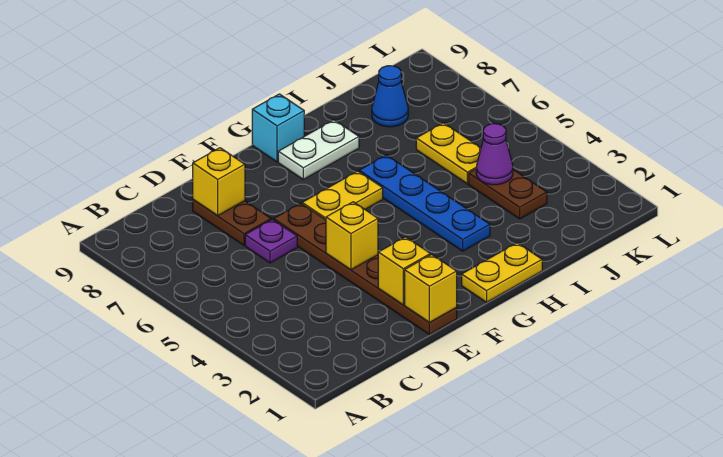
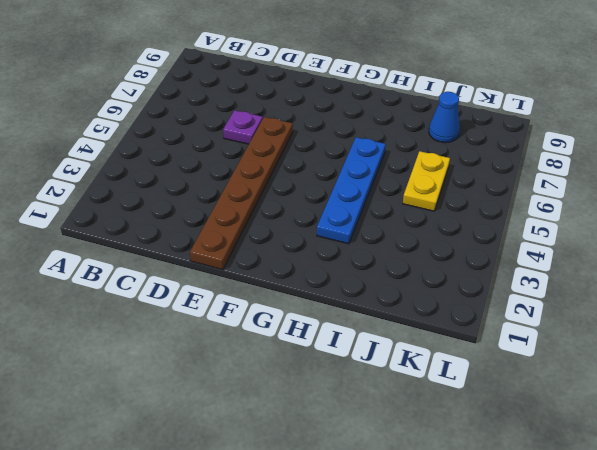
none -> brown 1x2 plate [193,200,271,245]
none -> yellow 1x2 plate [302,171,383,220]
none -> yellow 1x2 plate [462,243,542,302]

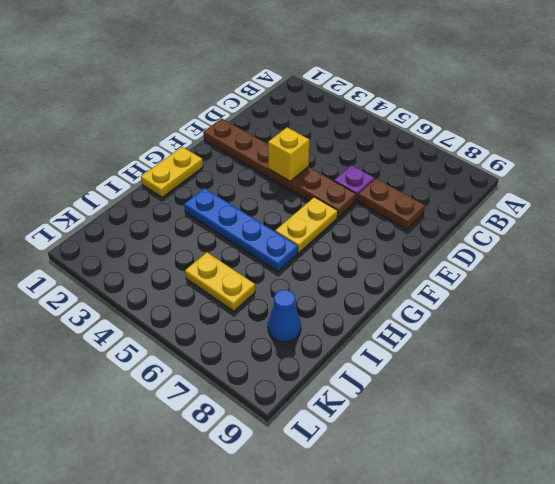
none -> white 1x2 plate [278,120,359,179]
none -> cyan 1x1 brick [252,94,304,162]
none -> brown 1x2 plate [469,169,547,219]

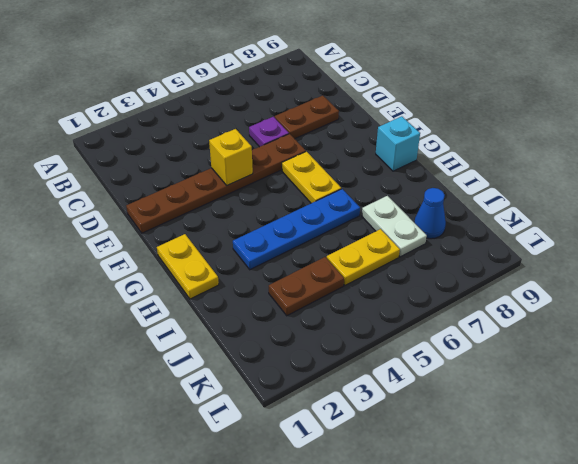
white 1x2 plate [362,196,427,257] -> white 1x2 plate moved to [278,120,359,179]
none -> yellow 1x1 brick [193,148,245,215]
none -> yellow 1x1 brick [405,254,457,323]
none -> yellow 1x1 brick [378,237,430,305]

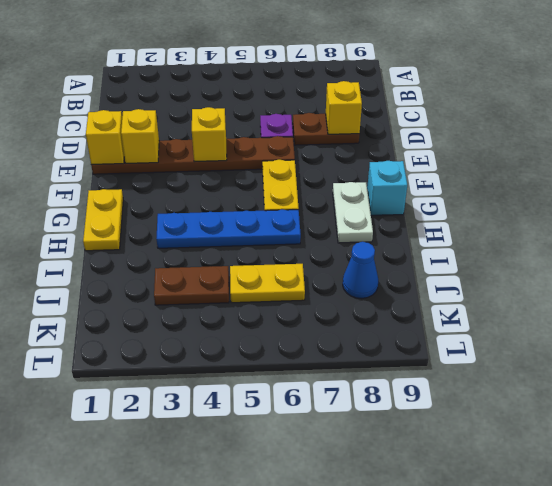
none -> purple 1x1 cone [476,124,513,185]

